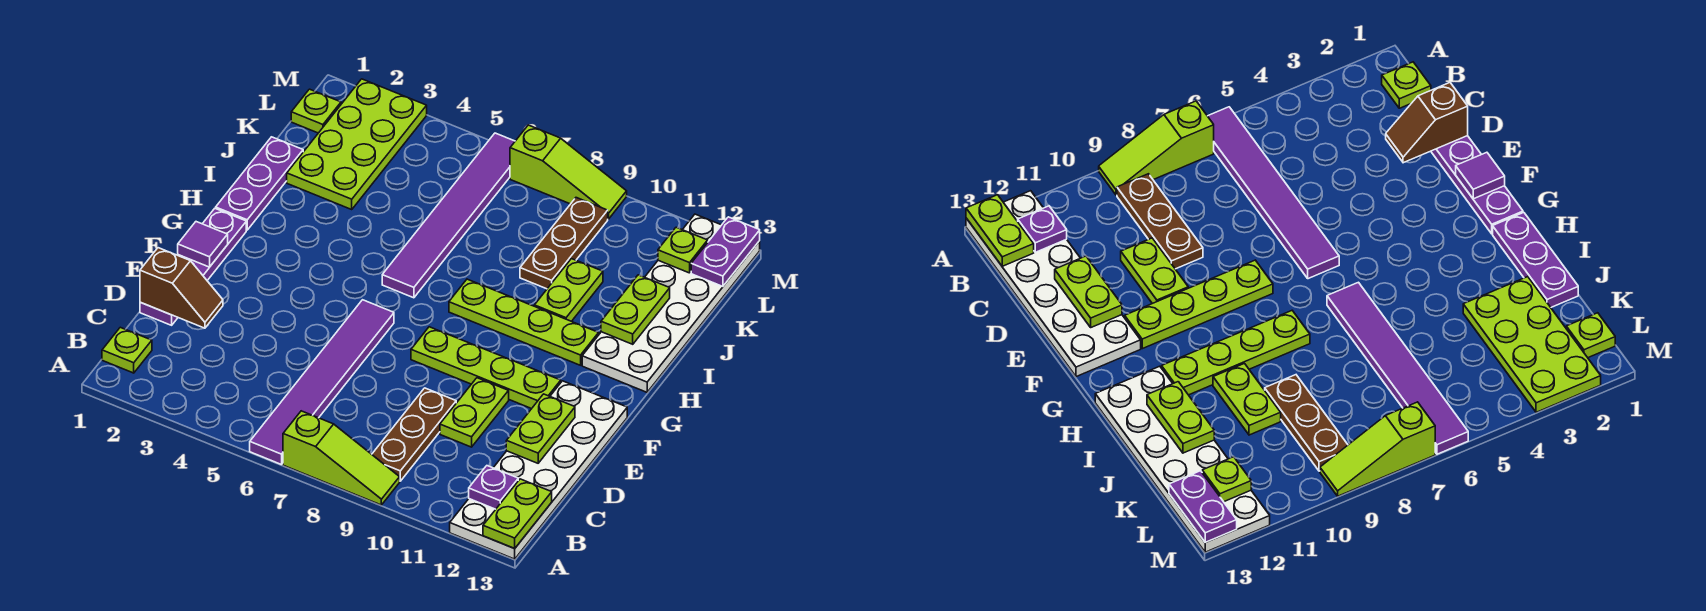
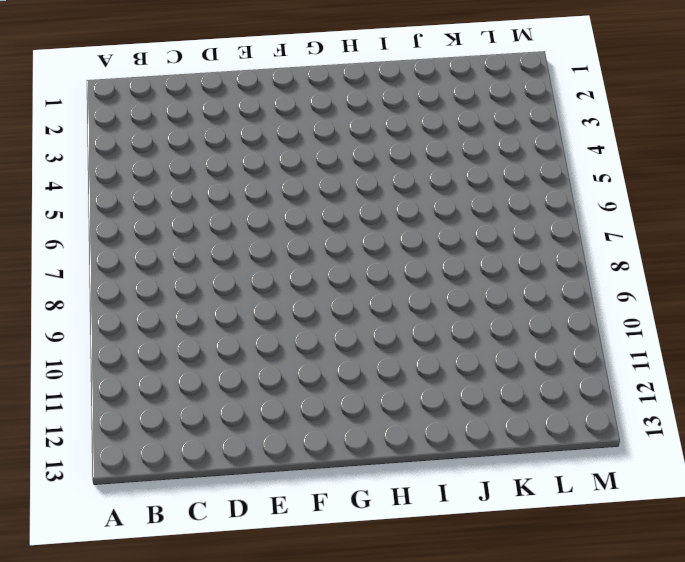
none -> purple 1x6 tile [250,300,394,465]
none -> lime 1x3 slope [283,411,400,505]
none -> white 2x6 plate [450,381,627,559]

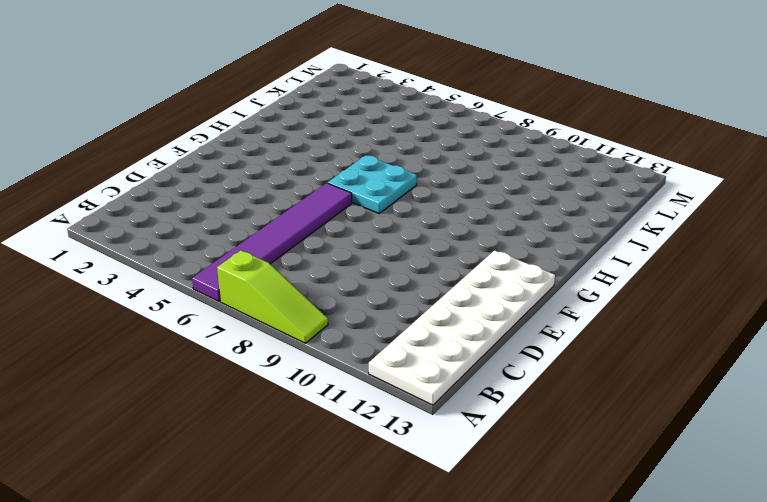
cyan 2x2 plate [328,155,417,213] -> purple 1x6 tile [382,133,515,298]
none -> lime 1x1 plate [102,327,152,373]
none -> brown 1x3 plate [372,388,456,481]
none -> purple 1x4 plate [140,208,246,325]

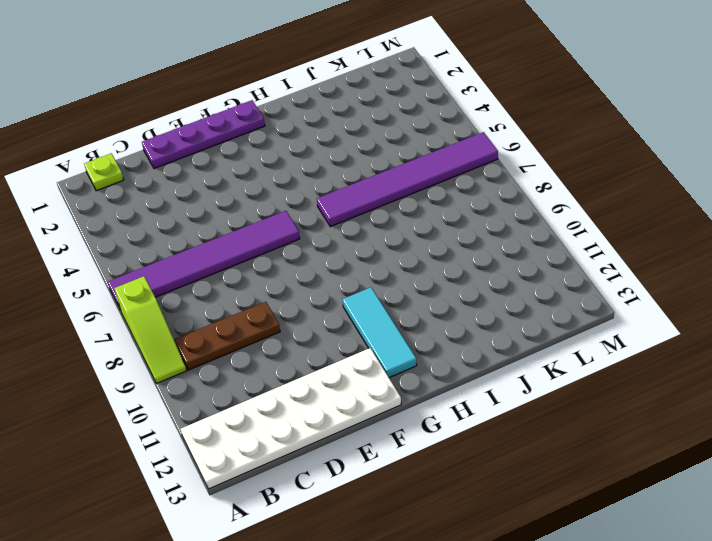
cyan 1x3 tile [343,287,417,378] -> none
none -> lime 1x2 plate [440,378,509,447]
none -> lime 1x4 plate [411,327,561,409]
none -> purple 1x3 plate [216,137,303,230]

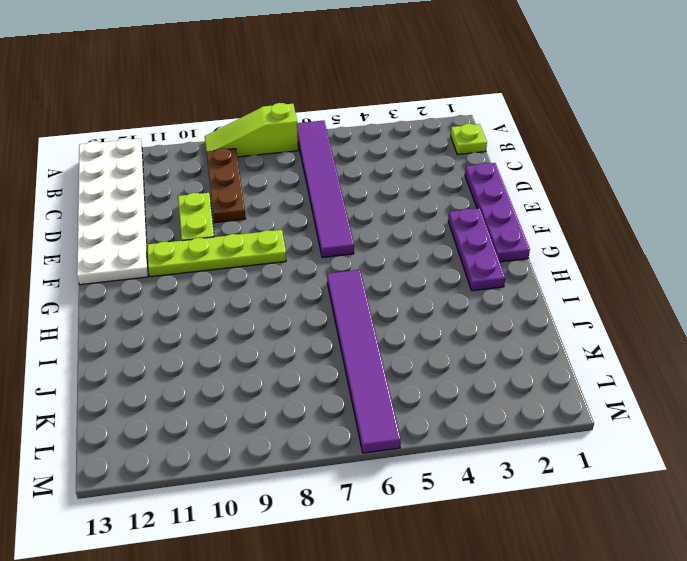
purple 1x3 plate [448,208,505,291] -> purple 1x3 plate moved to [216,137,303,230]
none -> lime 1x4 plate [449,279,599,365]
none -> white 2x6 plate [582,214,760,392]
none -> lime 1x2 plate [534,259,603,321]

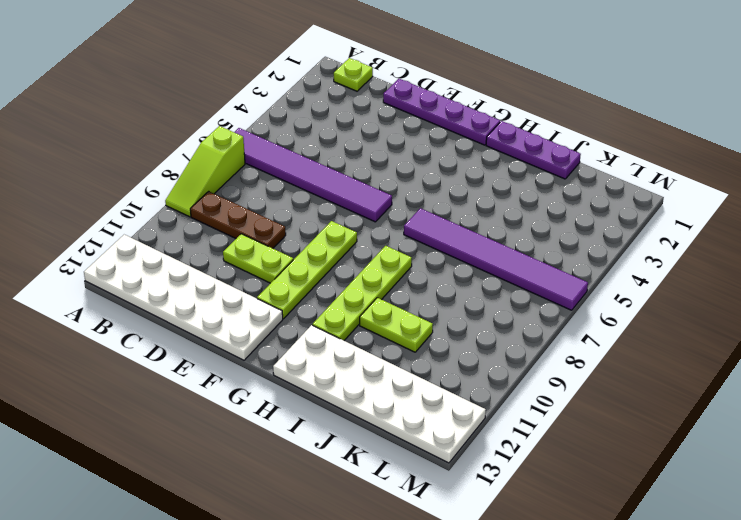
none -> lime 2x4 plate [287,79,427,209]
none -> brown 1x3 plate [520,198,608,289]
none -> lime 1x1 plate [291,89,341,133]

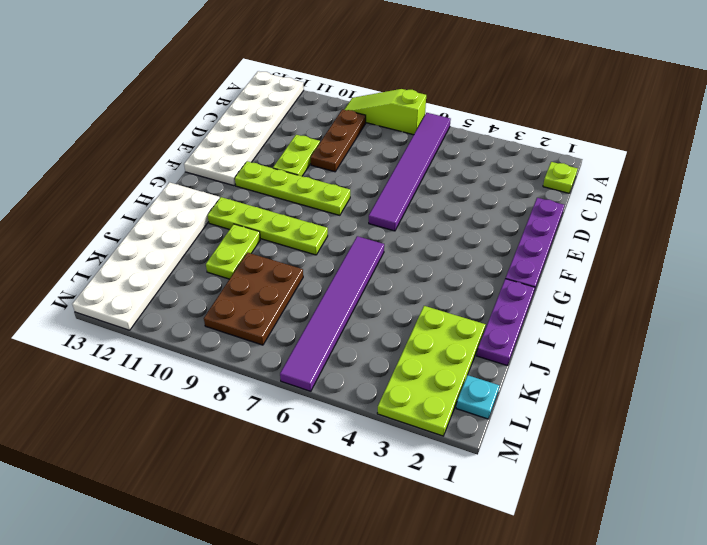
brown 2x3 plate [204,253,303,345] -> brown 1x3 plate [520,198,608,289]
cyan 1x1 plate [456,375,499,419] -> lime 1x1 plate [291,89,341,133]
none -> lime 1x3 slope [510,125,627,219]
none -> lime 1x2 plate [483,479,552,549]
none -> purple 1x1 plate [469,466,518,509]

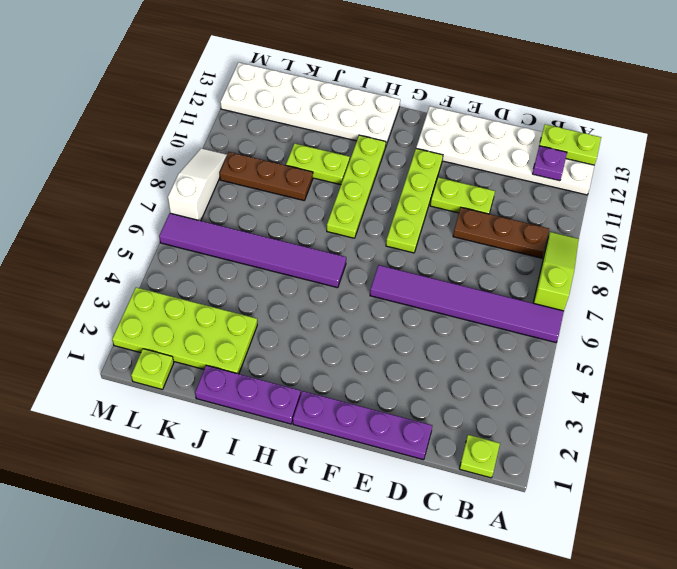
white 1x3 slope [168,148,227,221] -> lime 1x3 slope [510,125,627,219]
none -> brown 1x2 slope [140,248,223,328]
none -> lime 1x2 plate [506,394,575,463]
none -> purple 1x1 tile [178,222,228,267]

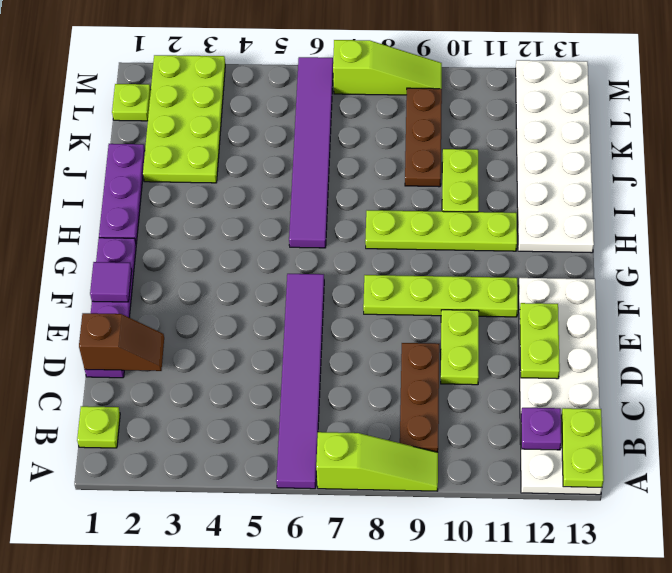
none -> lime 1x2 plate [601,275,670,344]
none -> lime 1x1 plate [658,227,708,273]
none -> purple 1x2 plate [691,217,760,286]

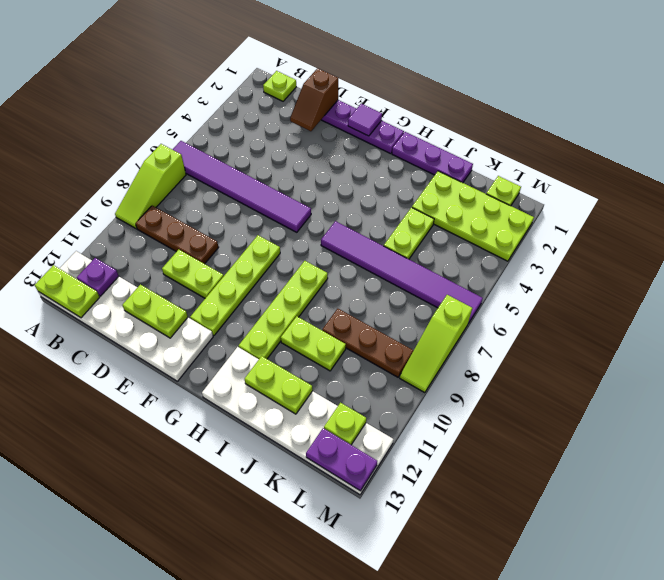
lime 1x2 plate [384,208,434,259] -> none

